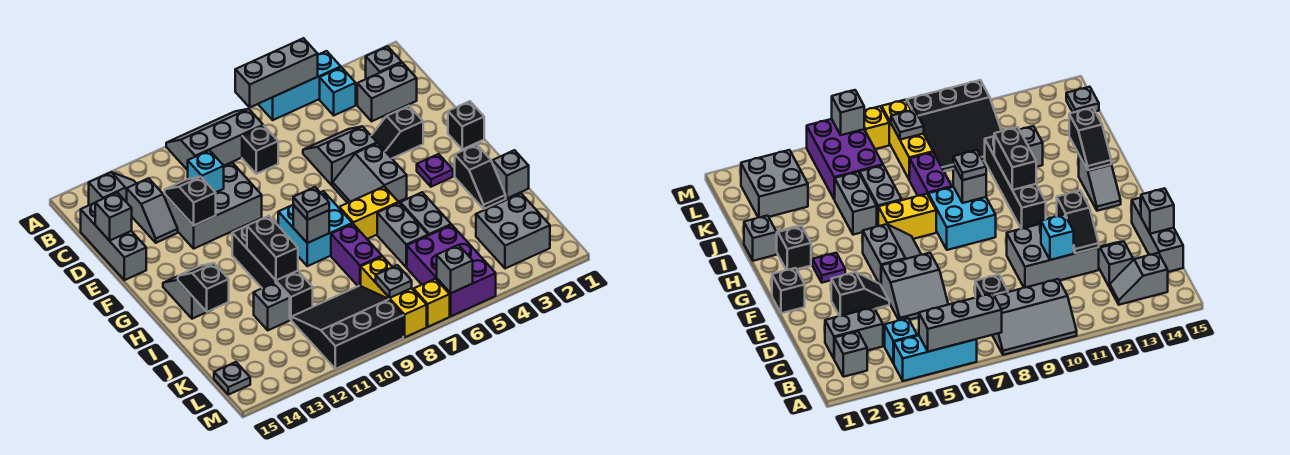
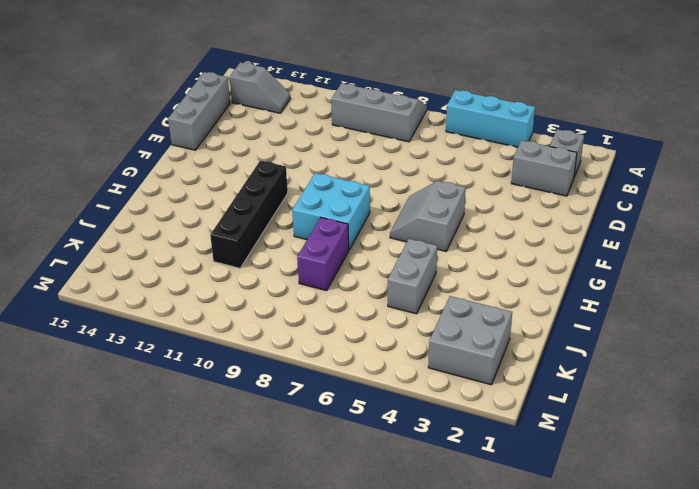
none -> cyan 1x1 brick [320,67,356,115]
none -> black 1x1 brick [242,126,278,174]
none -> grey 1x2 slope [127,178,178,243]
none -> grey 2x2 slope [303,126,377,186]

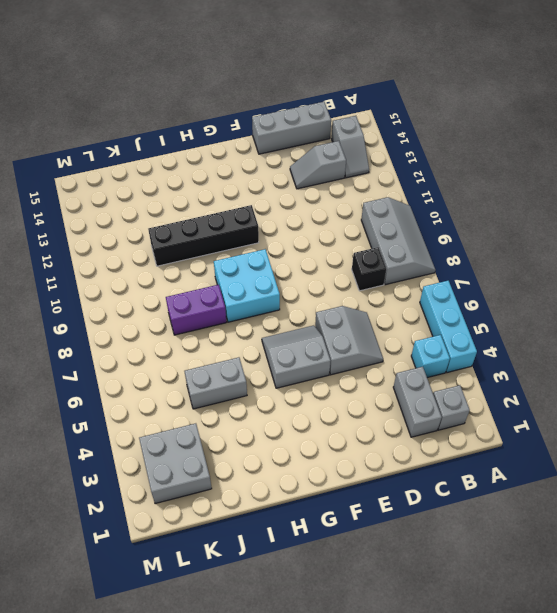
none -> grey 2x3 brick [165,163,262,248]
none -> black 1x2 slope [371,106,423,158]
none -> black 1x1 brick [448,101,484,149]
none -> purple 1x1 plate [417,154,453,187]

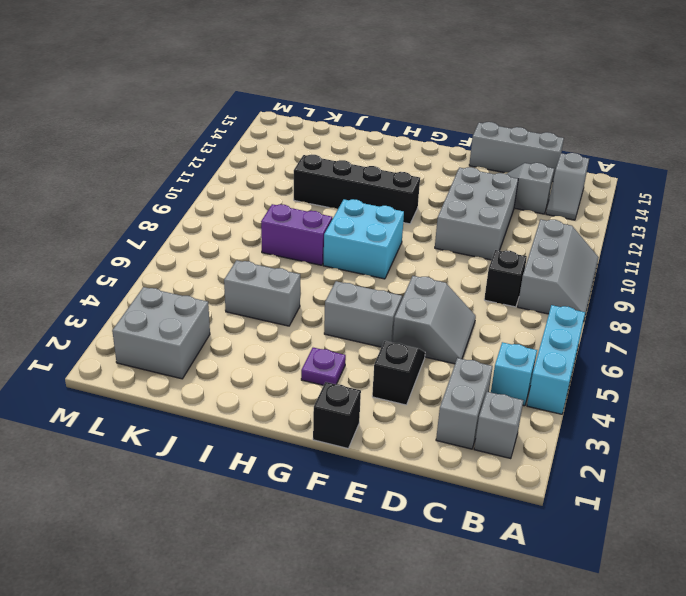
none -> grey 1x2 slope [163,276,206,319]
none -> black 1x2 slope [455,144,506,209]
none -> yellow 1x2 brick [339,186,398,239]
none -> grey 1x1 brick [493,150,529,198]

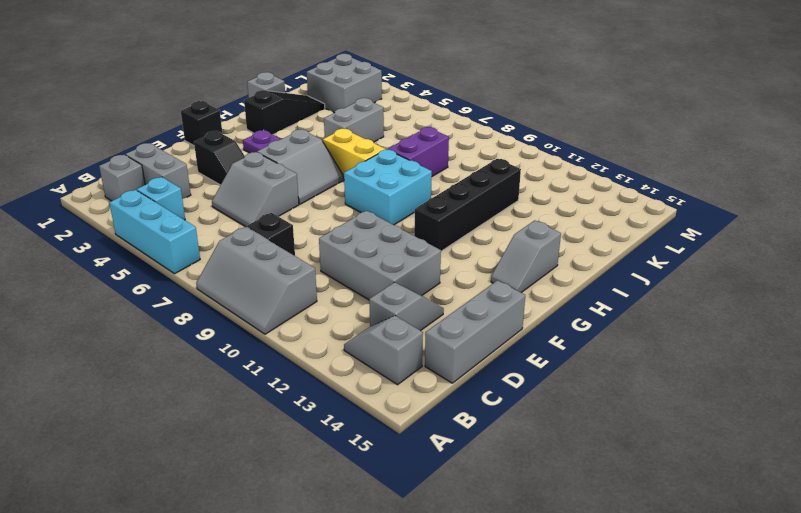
black 1x3 slope [244,90,325,135] -> black 1x2 slope [455,144,506,209]
none -> grey 1x2 brick [377,203,428,267]
none -> grey 1x1 brick [254,282,290,330]
none -> purple 2x3 brick [407,225,496,316]
none -> yellow 1x3 brick [361,256,427,337]

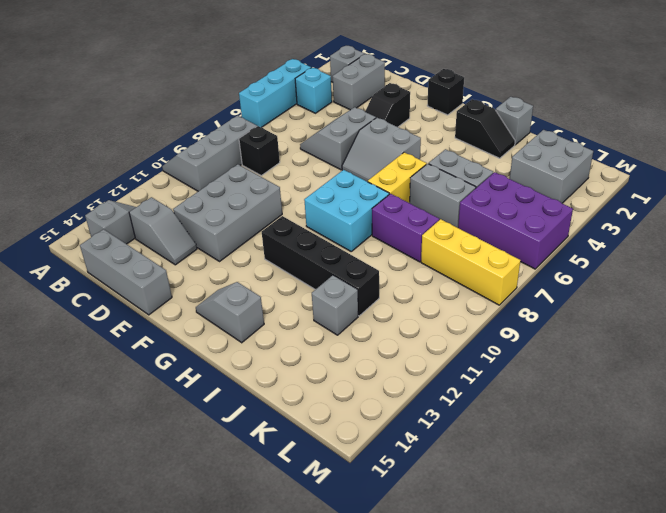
none -> purple 1x1 plate [417,154,453,187]
none -> black 3x3 slope [292,286,403,369]
none -> grey 1x1 plate [214,362,250,395]
none -> yellow 1x1 brick [414,279,450,327]

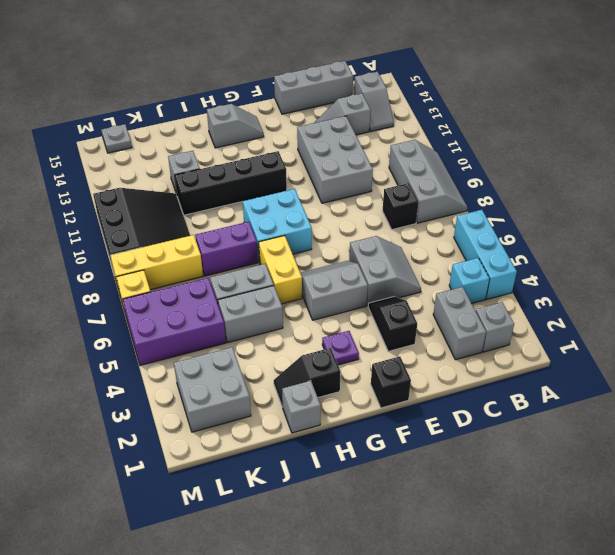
none -> grey 1x3 brick [235,38,318,107]
none -> cyan 1x1 brick [188,150,224,193]
none -> black 1x2 slope [165,177,216,226]
none -> grey 1x1 brick [95,192,132,241]

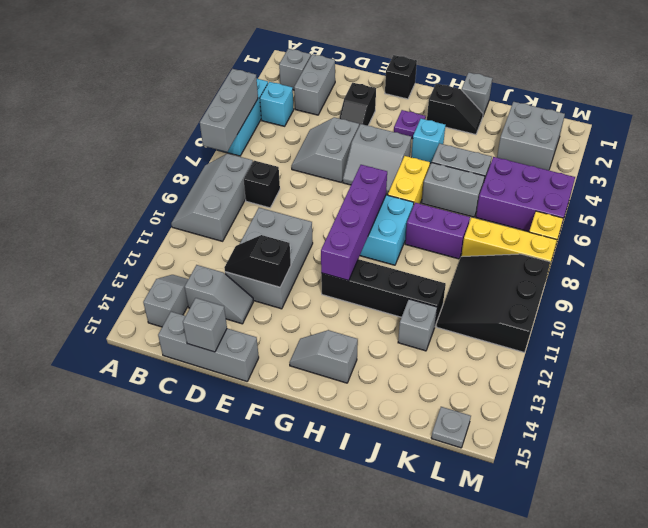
purple 1x4 brick [321,165,387,281] -> none
cyan 1x1 brick [411,119,445,163] -> cyan 1x1 brick moved to [188,150,224,193]
none -> grey 1x1 brick [293,205,329,243]
none -> black 1x2 brick [247,216,298,280]
none -> black 1x2 slope [178,263,229,312]
none -> grey 1x1 plate [376,265,412,298]

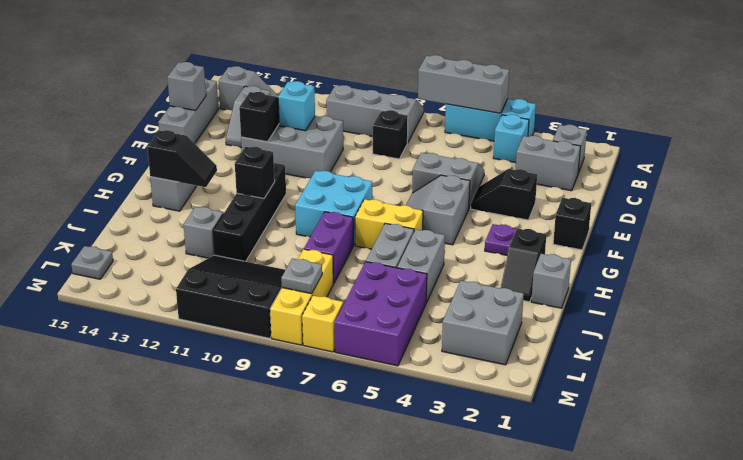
black 1x1 brick [235,147,275,198] -> black 1x2 brick [247,216,298,280]
black 1x2 slope [147,130,217,187] -> black 1x2 slope turned to [178,263,229,312]
none -> grey 1x1 brick [293,205,329,243]
none -> grey 1x1 brick [437,245,473,293]
none -> grey 1x1 plate [293,187,329,220]

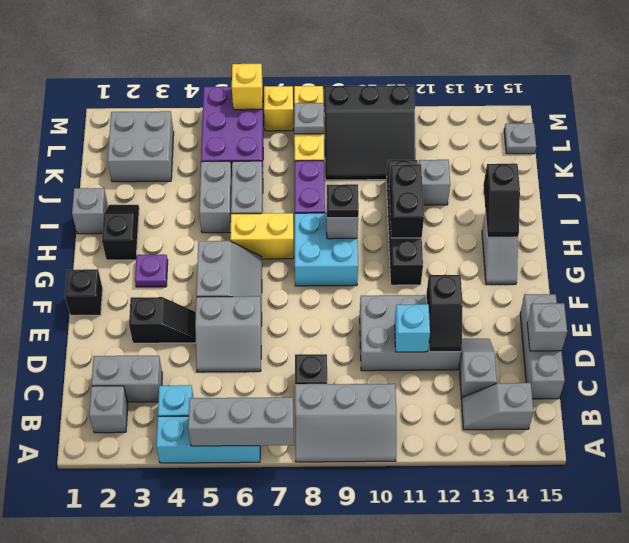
black 1x1 plate [327,184,359,218] -> grey 1x1 plate [293,187,329,220]
yellow 1x1 brick [232,64,263,110] -> grey 1x1 brick [437,245,473,293]

